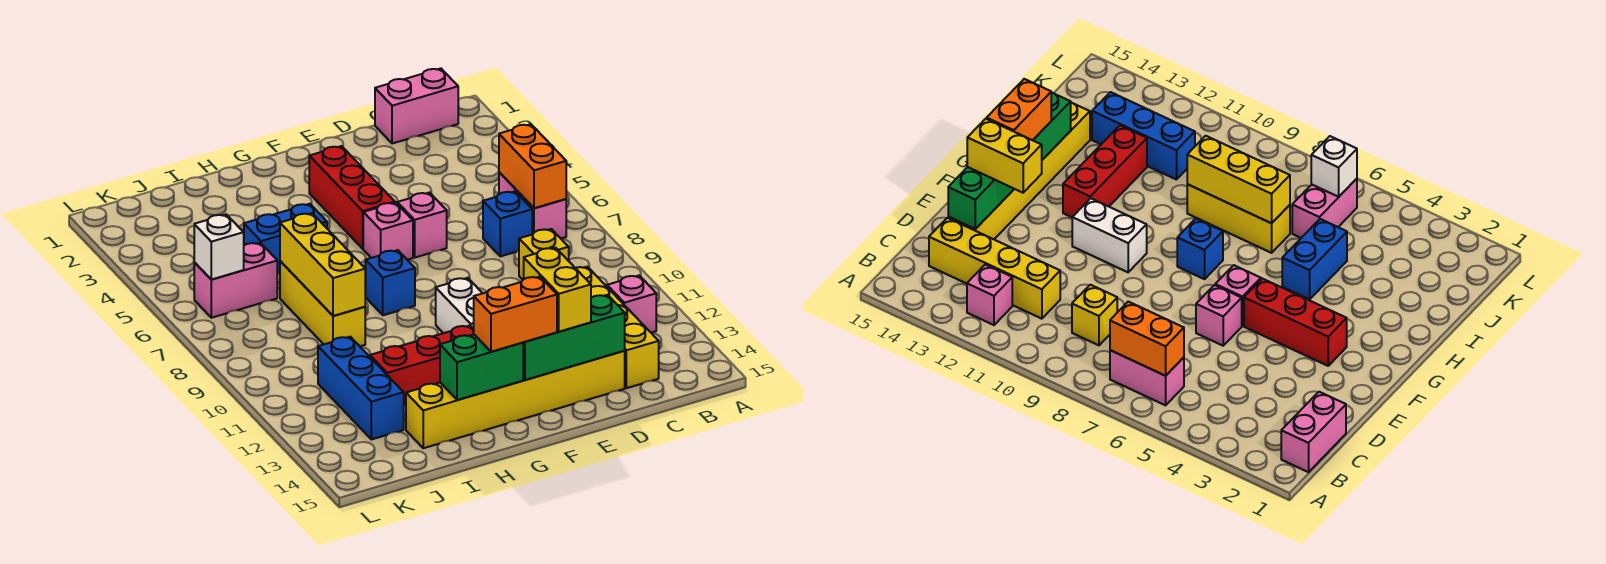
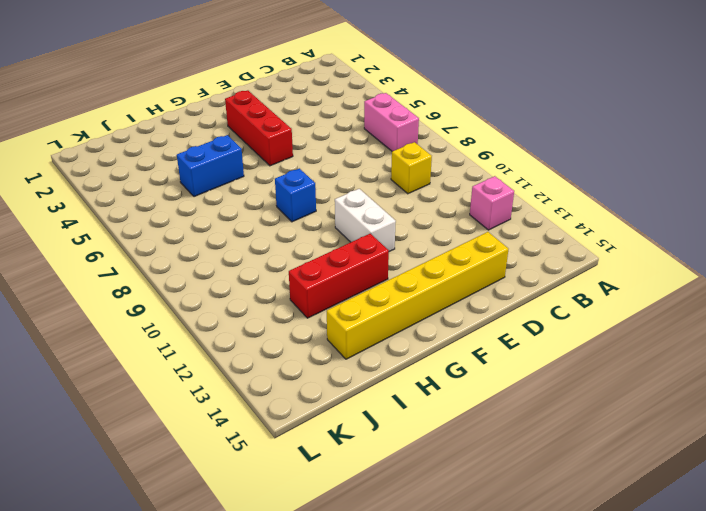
none -> pink 1x2 brick [375,68,458,144]
none -> blue 1x1 brick [483,191,532,256]
none -> yellow 1x4 brick [576,267,659,388]

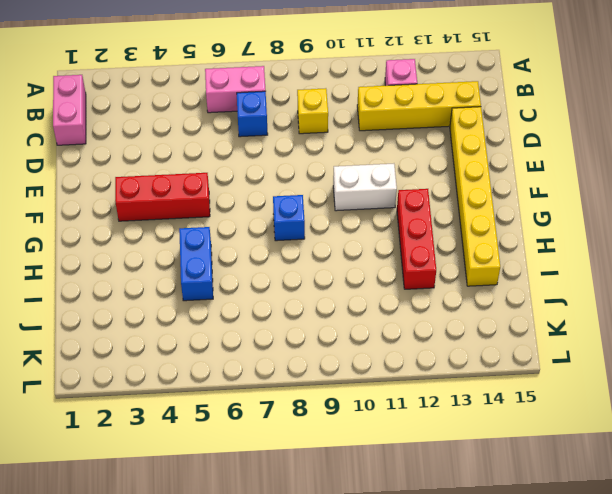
none -> pink 1x1 brick [397,193,447,257]
none -> pink 1x1 brick [363,203,413,260]
none -> yellow 1x3 brick [280,261,365,346]

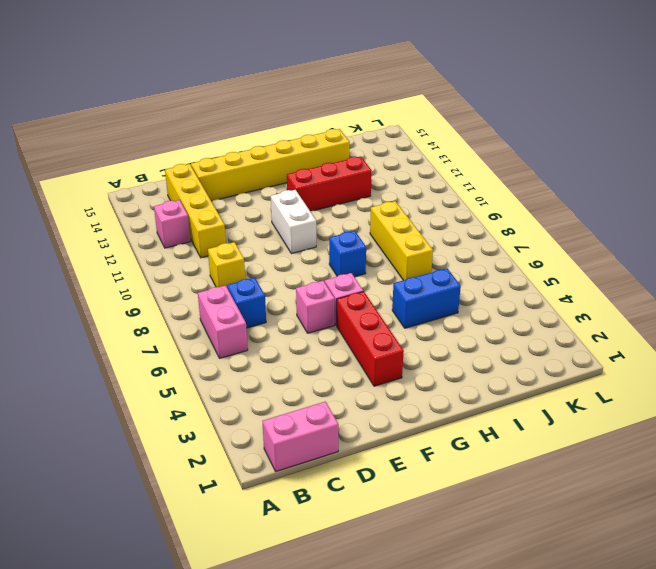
none -> pink 1x2 brick [194,243,277,318]
none -> blue 1x3 brick [318,337,404,439]
none -> orange 1x2 brick [499,124,566,208]

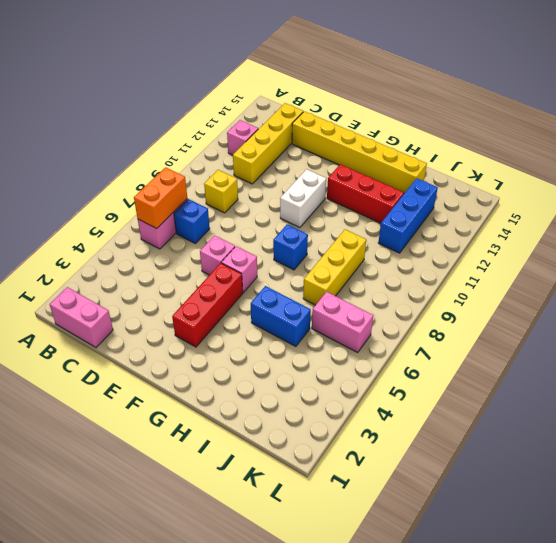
none -> green 1x3 brick [523,295,625,380]
none -> green 1x2 brick [440,334,523,400]
none -> yellow 1x3 brick [280,213,365,316]

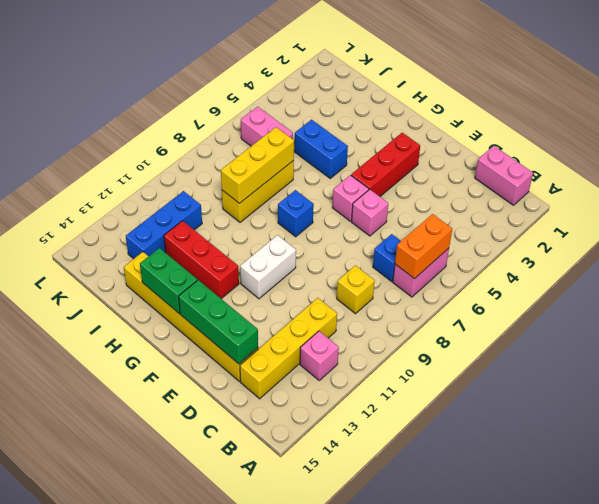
none -> white 1x1 brick [194,214,244,279]
none -> yellow 1x2 brick [524,248,591,332]
none -> orange 1x2 brick [474,277,557,352]

